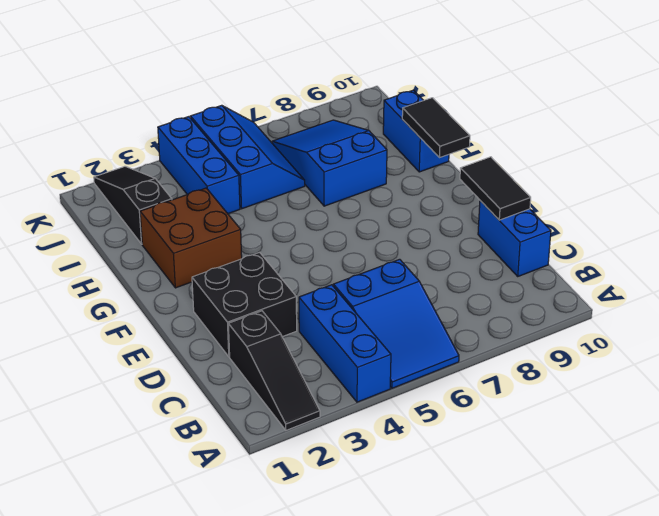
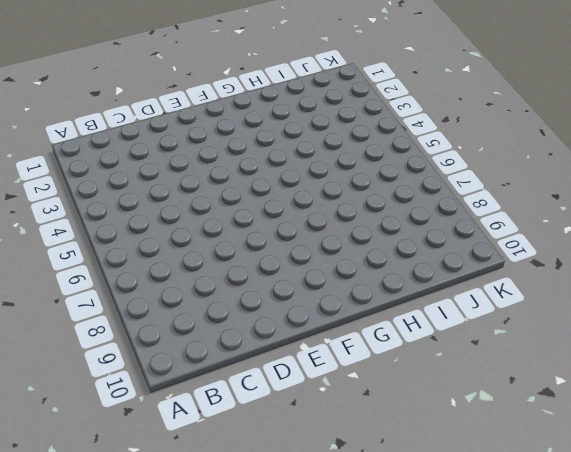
none -> black 1x3 slope [228,311,320,430]
none -> blue 1x3 brick [299,285,391,402]
none -> blue 2x3 slope [333,259,459,388]

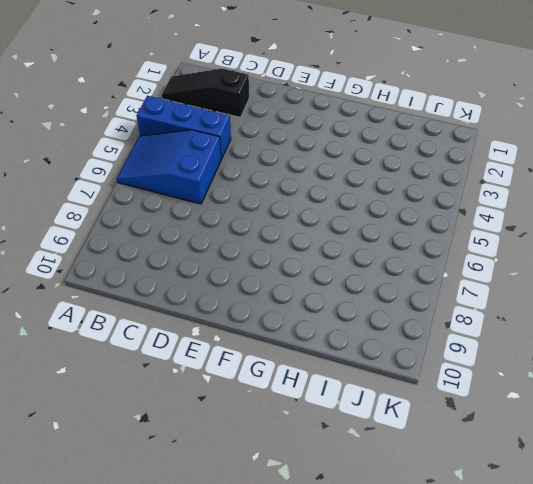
none -> blue 1x2 brick [478,201,551,276]
none -> black 2x2 brick [192,253,297,357]
none -> brown 2x2 brick [140,188,242,288]

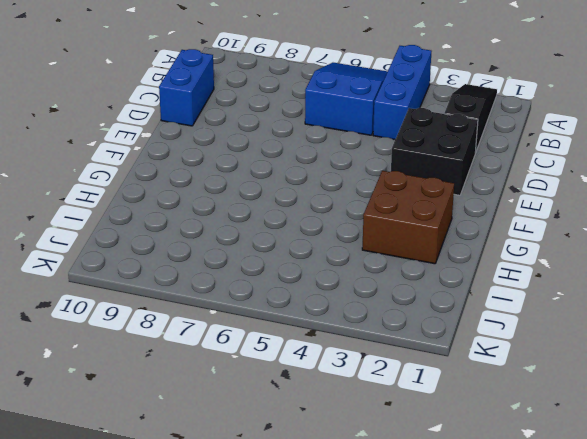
none -> blue 2x3 slope [272,120,387,206]
none -> blue 1x2 brick [383,90,449,172]
none -> black 1x3 slope [94,166,172,244]

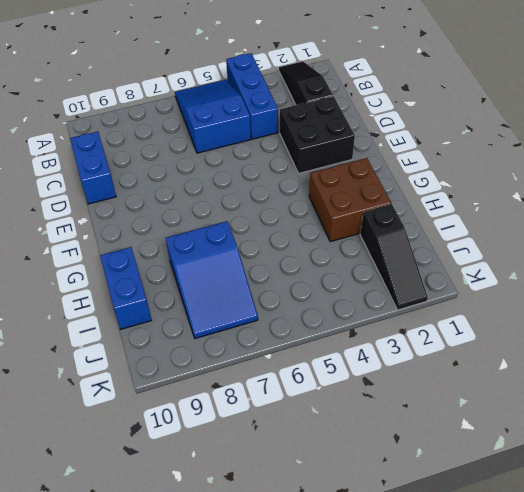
none -> blue 1x3 brick [158,117,240,214]
none -> blue 2x3 slope [190,105,305,209]
none -> black 1x2 tile [460,157,531,220]

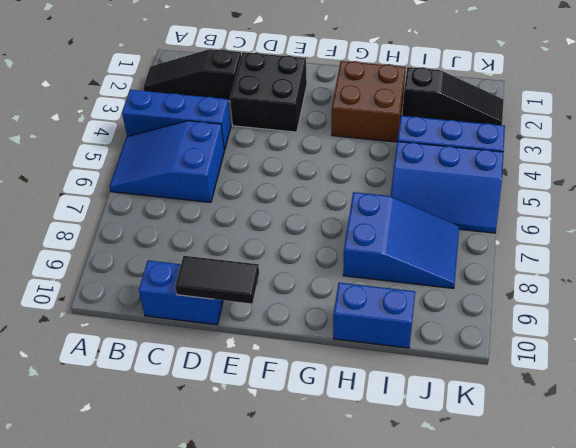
none -> black 1x2 tile [402,98,470,158]

